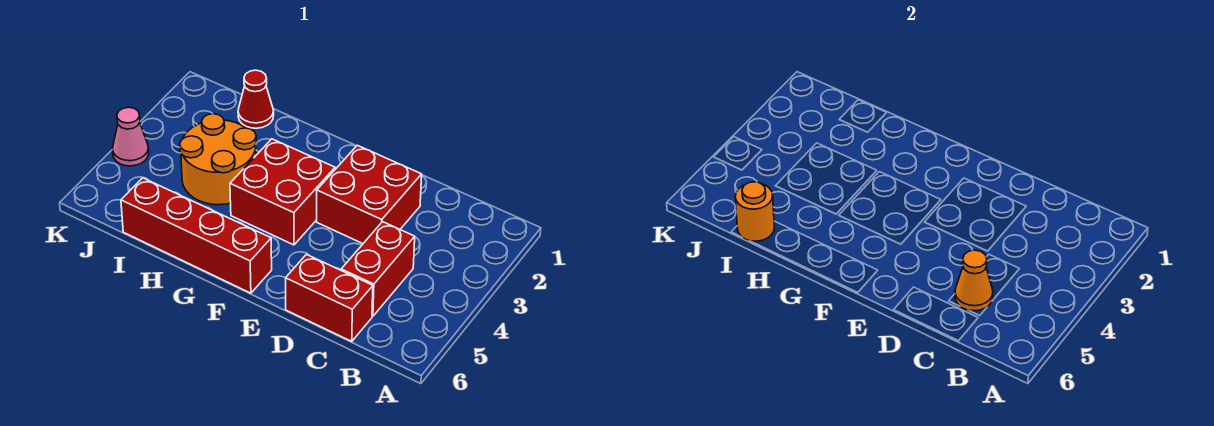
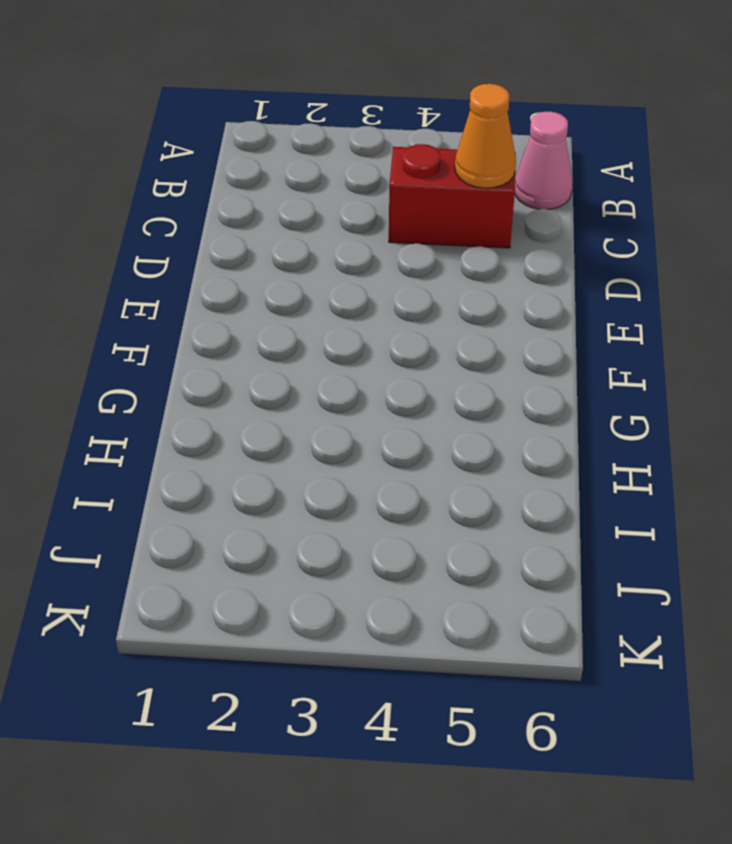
pink 1x1 cone [515,111,572,209] -> pink 1x1 cone moved to [112,107,149,166]
none -> red 1x2 brick [286,255,373,341]
none -> red 2x2 brick [317,145,422,244]

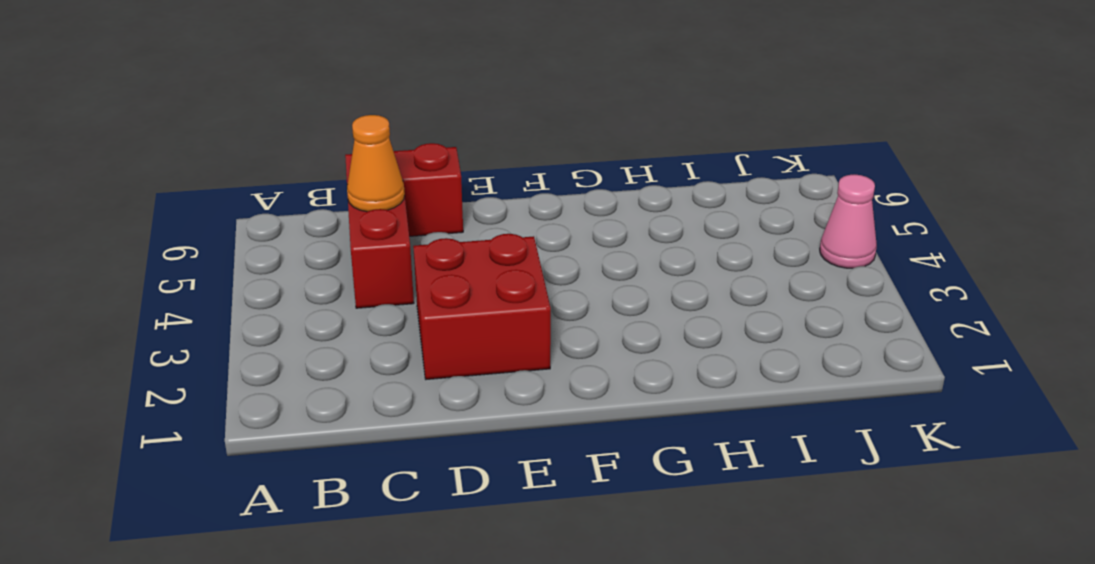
none -> red 2x2 brick [230,139,335,245]
none -> red 1x4 brick [121,178,272,293]

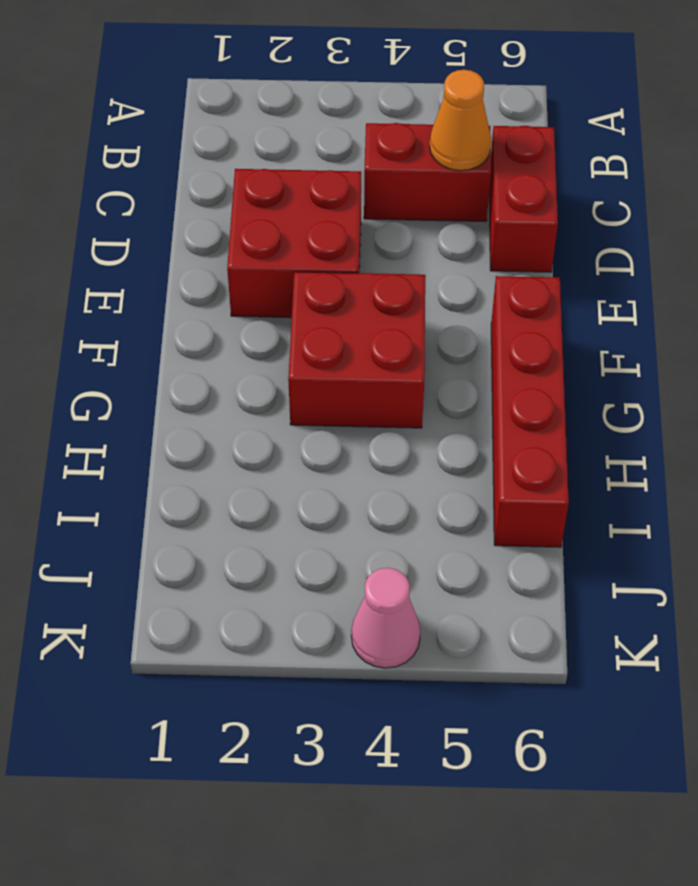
none -> orange 2x2 round brick [180,114,256,205]
none -> red 1x1 cone [238,70,274,128]

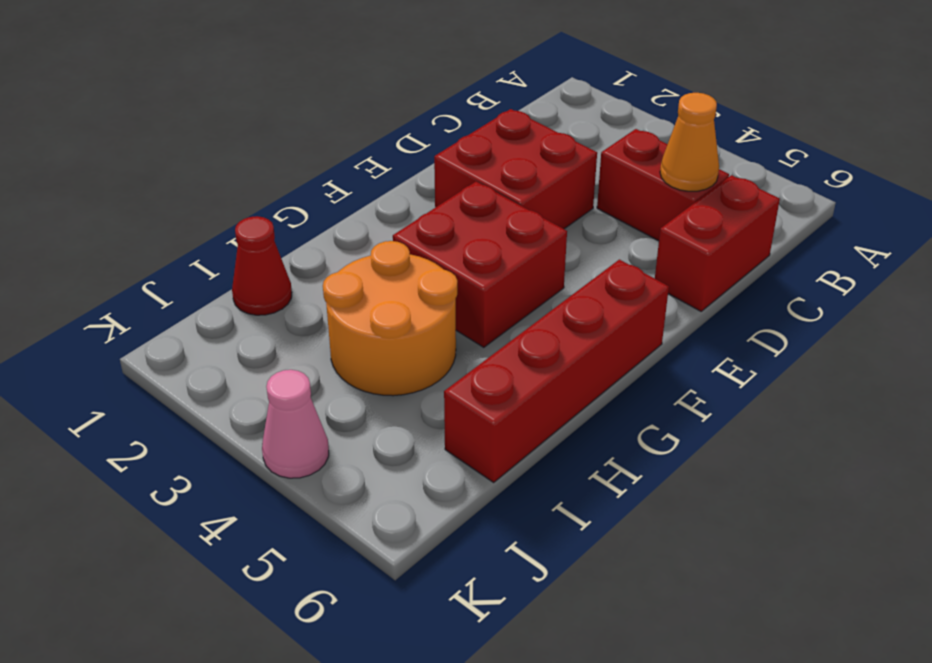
none -> orange 1x1 round brick [735,182,774,241]

